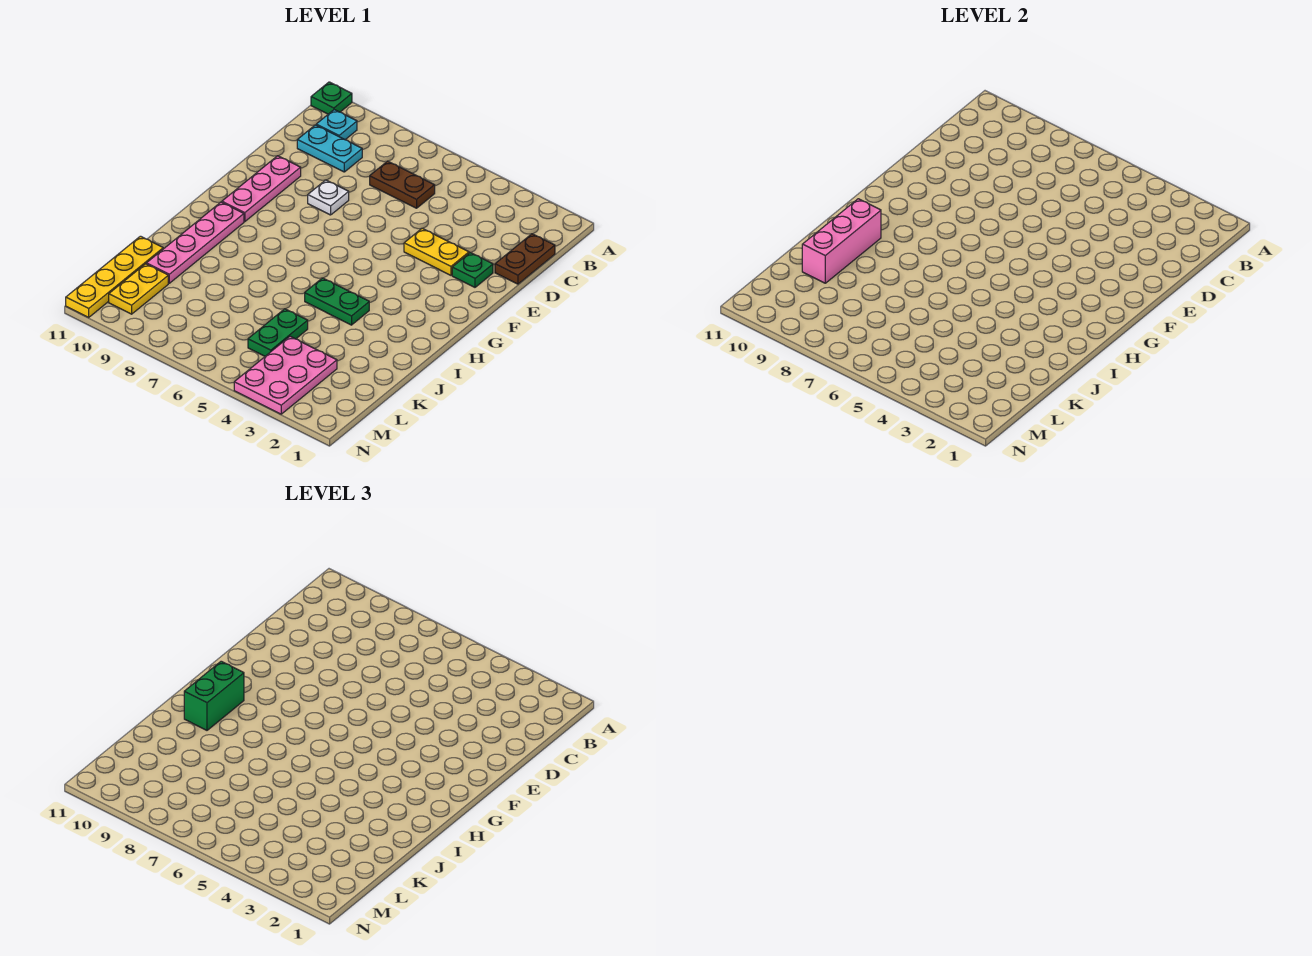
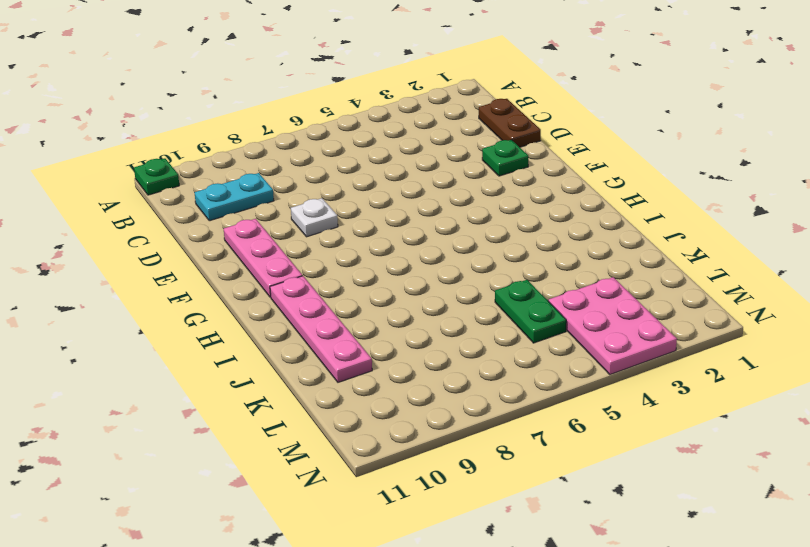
none -> cyan 1x1 plate [316,110,357,140]
none -> brown 1x2 plate [370,161,435,208]
none -> yellow 1x2 plate [404,228,469,275]

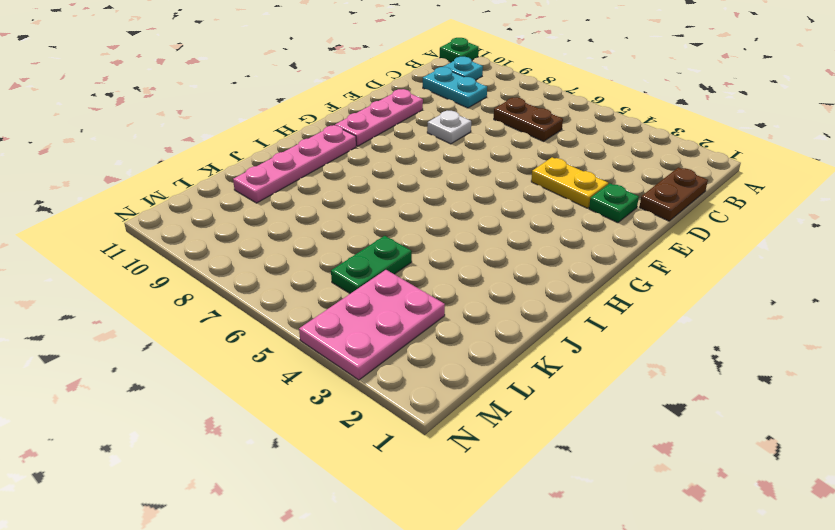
none -> green 1x2 plate [305,278,369,325]
none -> yellow 1x4 plate [66,236,163,317]
none -> yellow 1x2 plate [109,264,168,314]

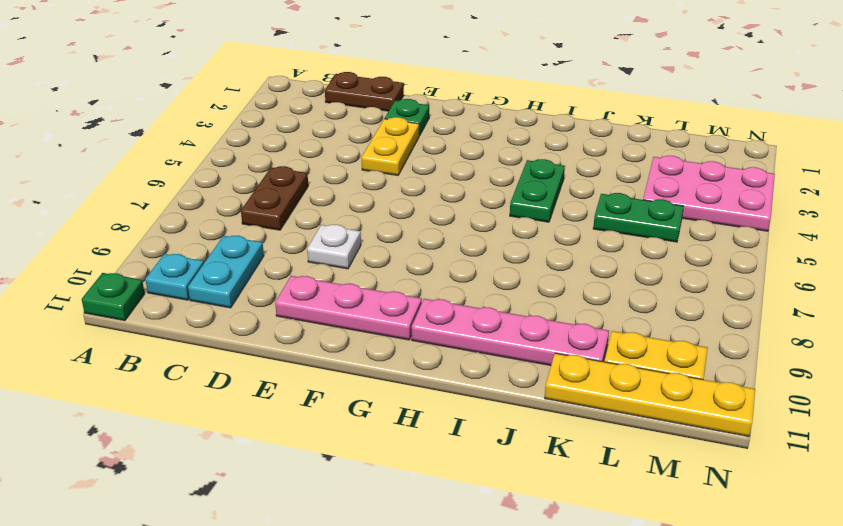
none -> pink 1x3 brick [802,199,881,283]
none -> green 1x2 brick [184,661,244,730]

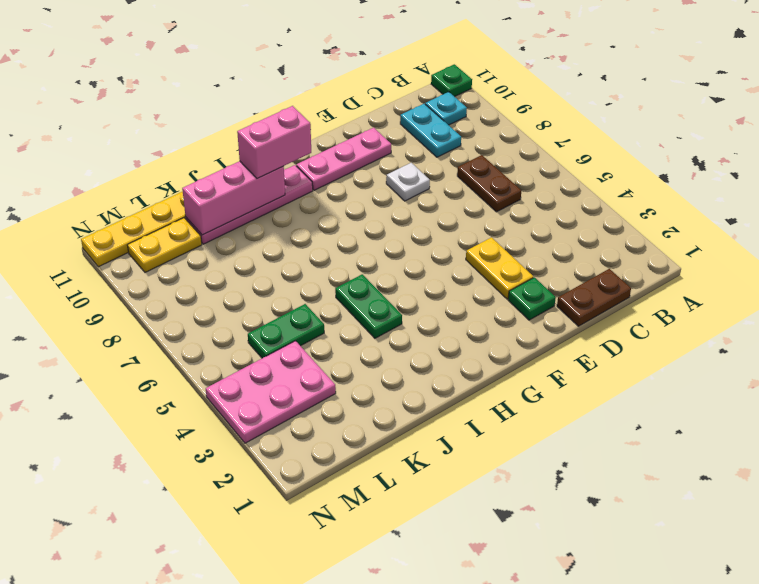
pink 1x2 brick [237,106,311,179] -> green 1x2 brick [184,661,244,730]

